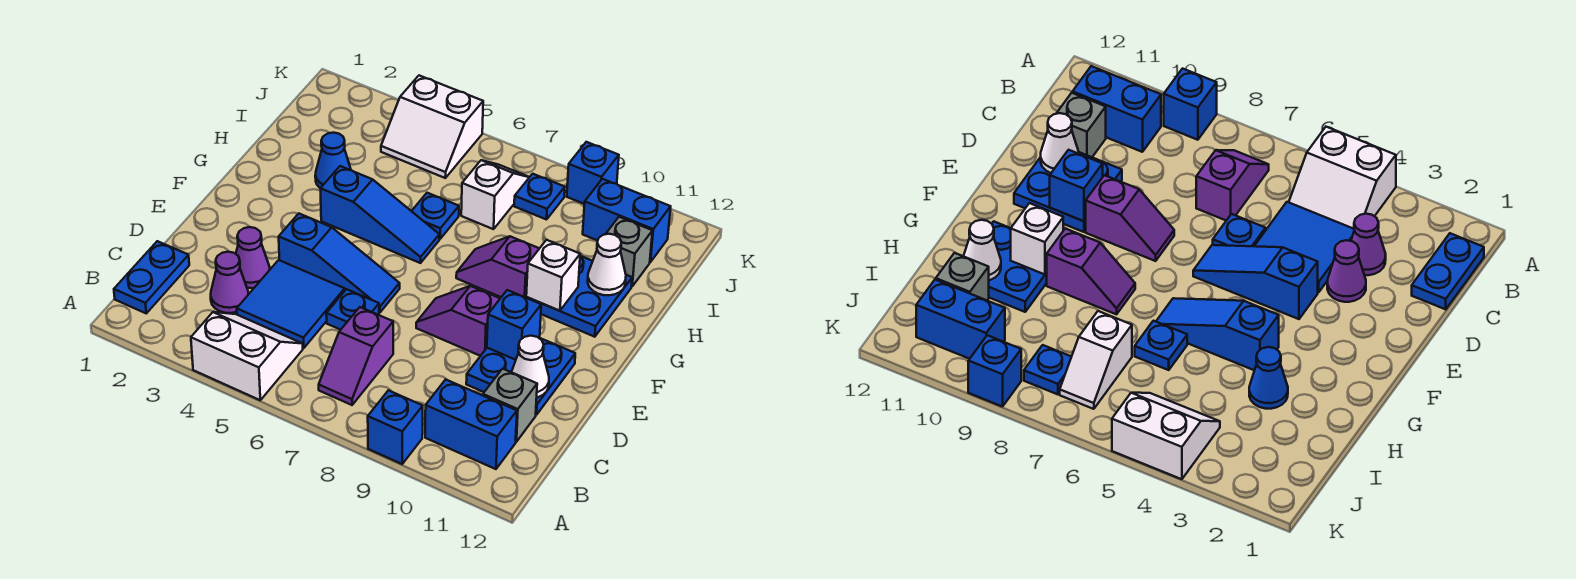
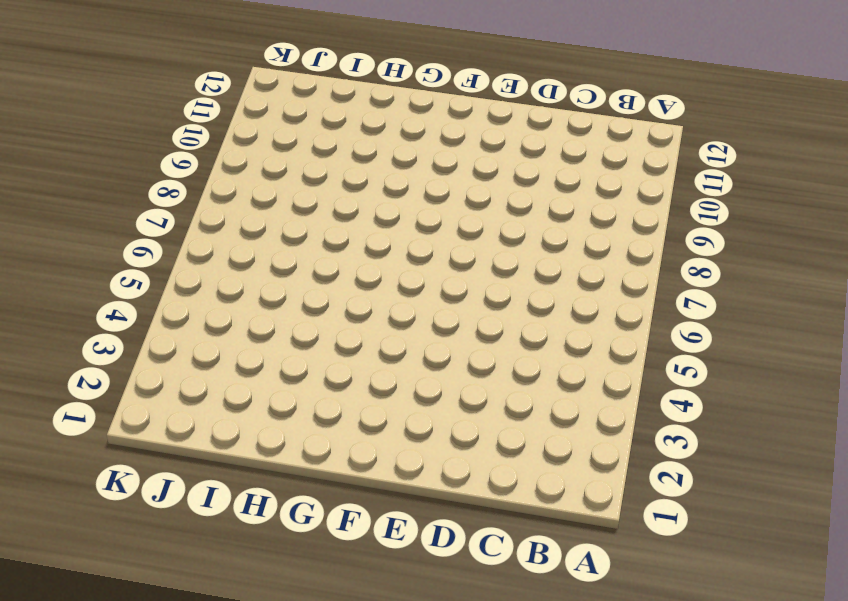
none -> white 2x2 slope [191,312,303,400]
none -> blue 1x1 brick [368,390,423,464]
none -> blue 1x2 plate [114,241,189,313]

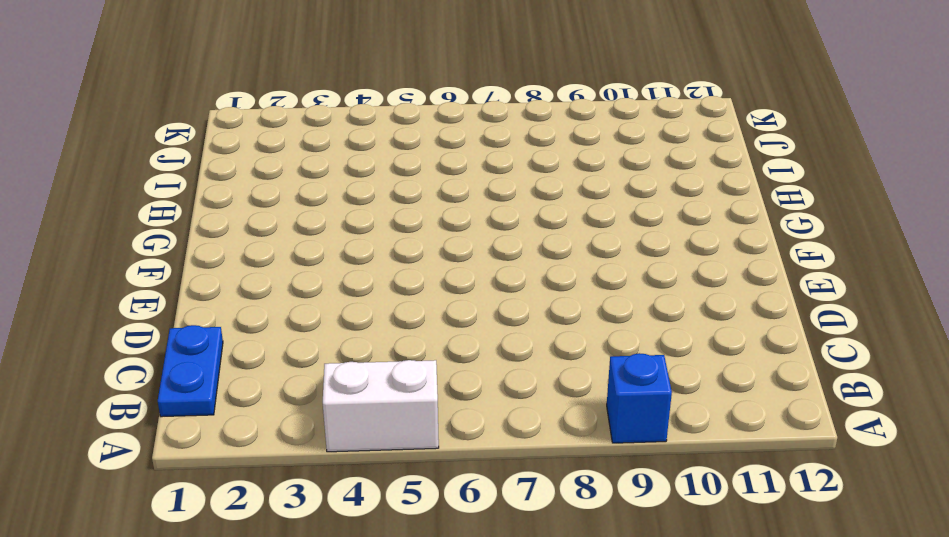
none -> purple 1x2 slope [319,307,393,405]
none -> blue 1x2 brick [425,380,517,469]
none -> purple 1x1 cone [211,252,249,313]

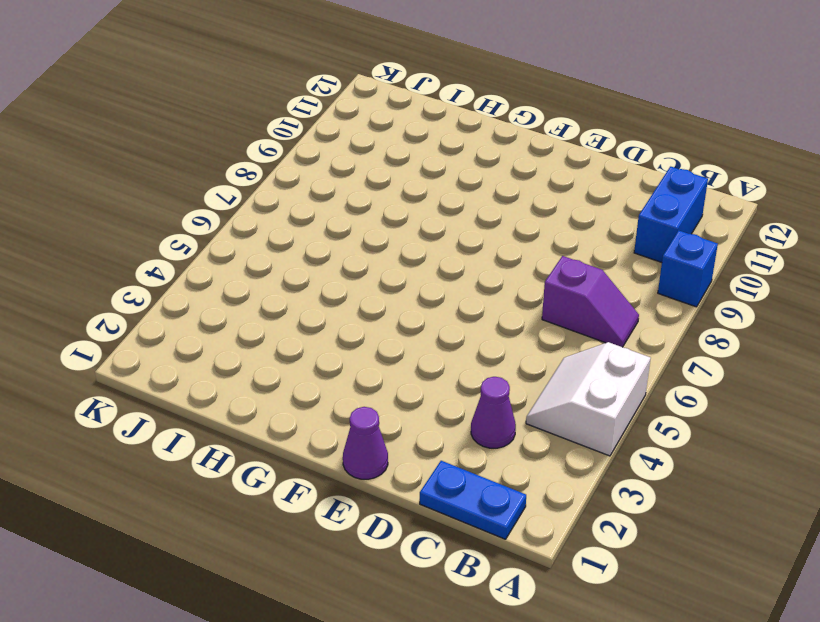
purple 1x1 cone [343,407,388,479] -> purple 1x1 cone moved to [236,227,270,288]
none -> blue 2x2 tile [237,260,345,348]
none -> grey 1x1 brick [483,369,537,442]
none -> blue 1x1 plate [326,289,379,330]

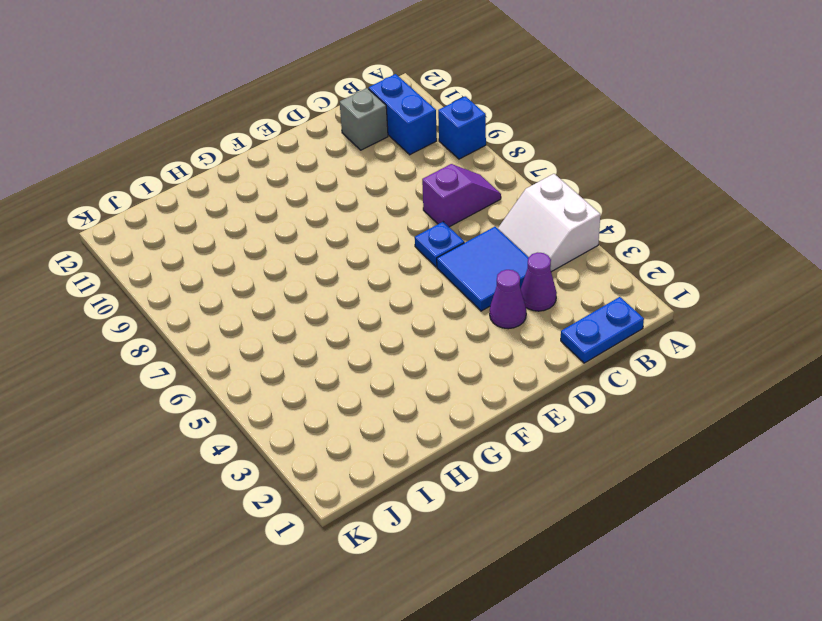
none -> blue 2x2 plate [466,338,575,415]
none -> blue 1x3 slope [279,214,400,312]
none -> purple 1x2 slope [416,286,500,356]

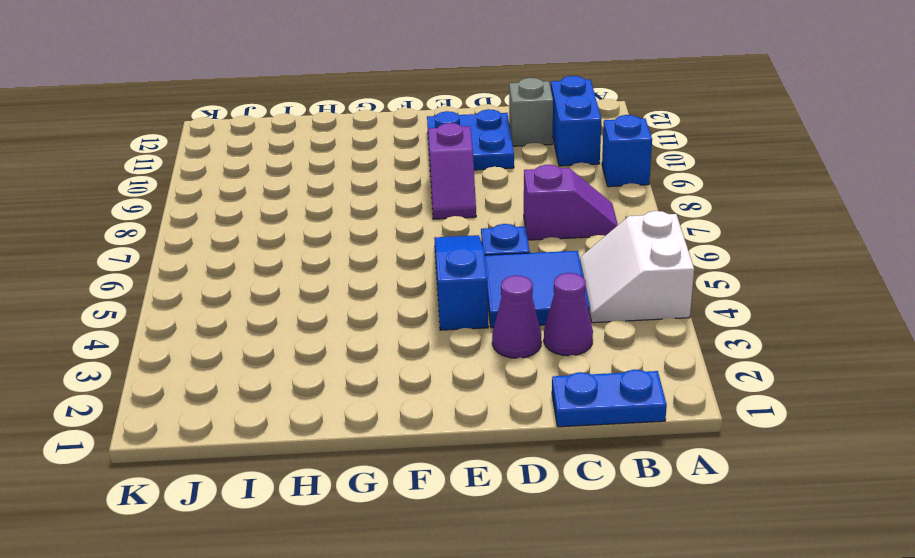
none -> blue 1x3 slope [320,166,439,263]
none -> purple 1x2 slope [456,236,539,298]
none -> blue 2x2 plate [526,256,632,337]

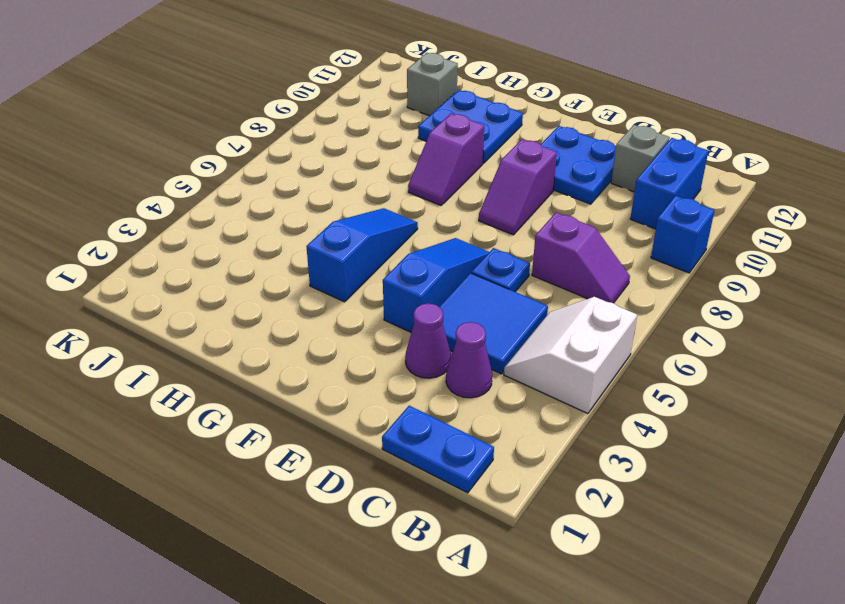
none -> blue 1x1 cone [315,133,351,188]
none -> blue 1x1 plate [412,193,459,239]
none -> white 1x2 slope [461,160,529,229]

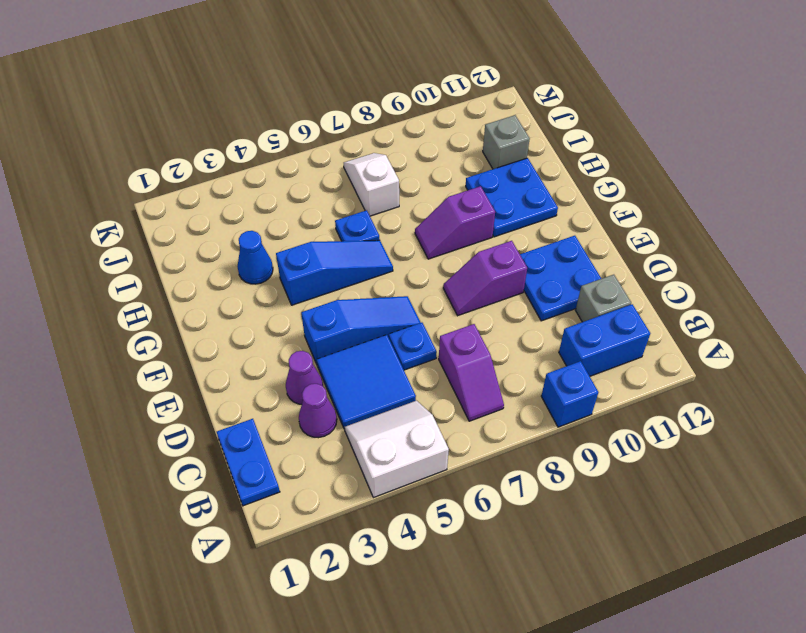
none -> white 2x2 slope [381,76,483,178]
none -> blue 1x1 plate [514,174,565,220]
none -> blue 1x2 brick [583,179,671,262]

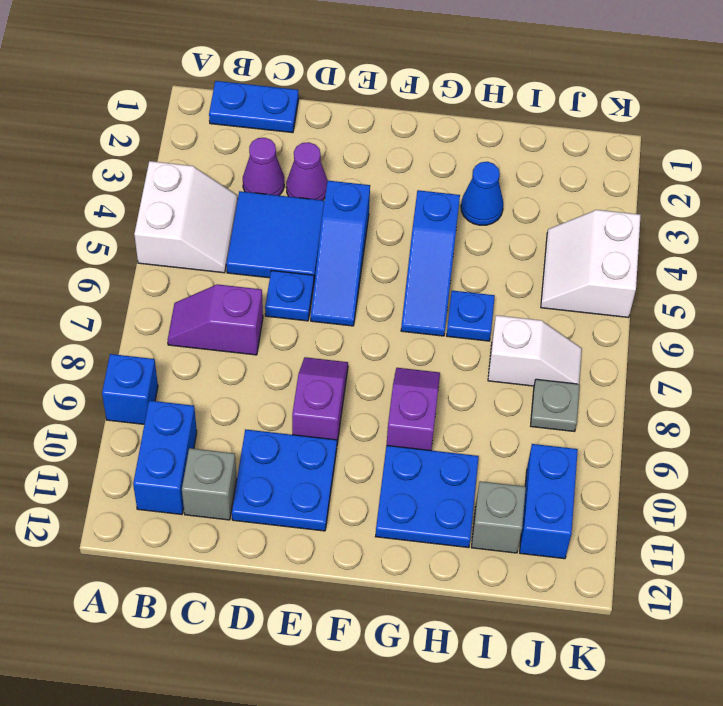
grey 1x1 plate [531,379,580,432] -> blue 1x1 plate [514,174,565,220]
none -> blue 1x1 brick [567,142,619,204]
none -> white 1x1 cone [512,336,549,398]
none -> blue 1x1 brick [487,290,541,360]

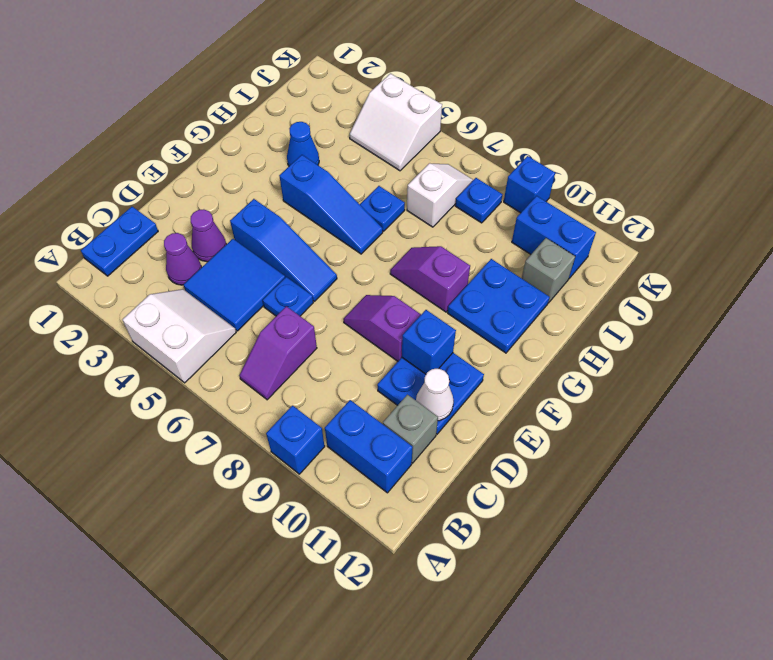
none -> white 1x1 brick [526,240,580,311]
none -> white 1x1 cone [588,234,626,295]

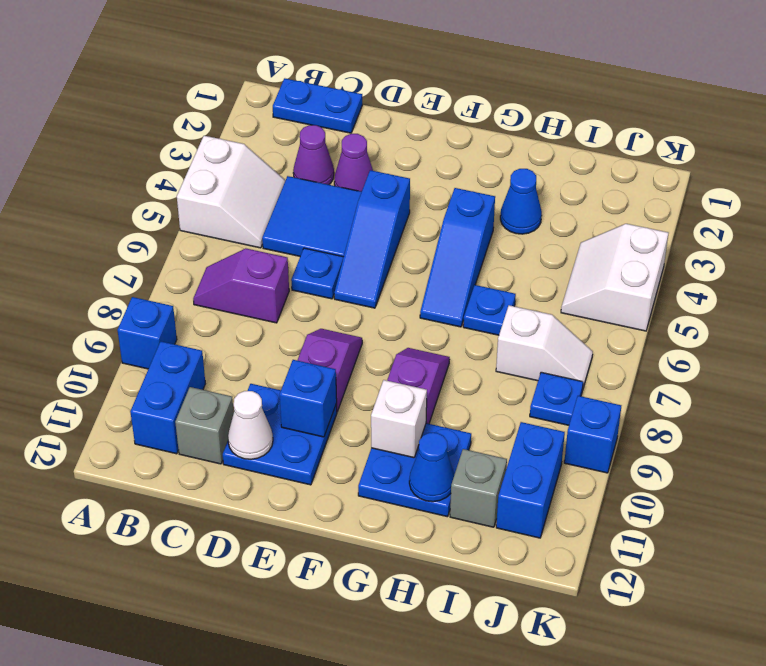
blue 1x1 cone [409,433,454,502] -> white 1x1 cone [588,234,626,295]

